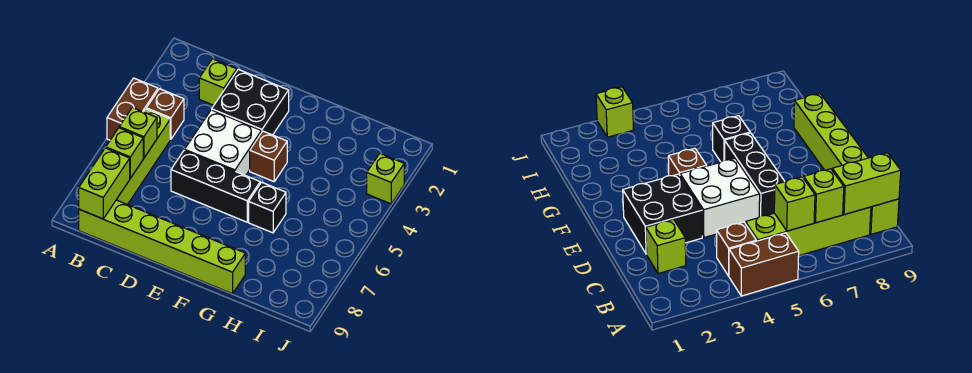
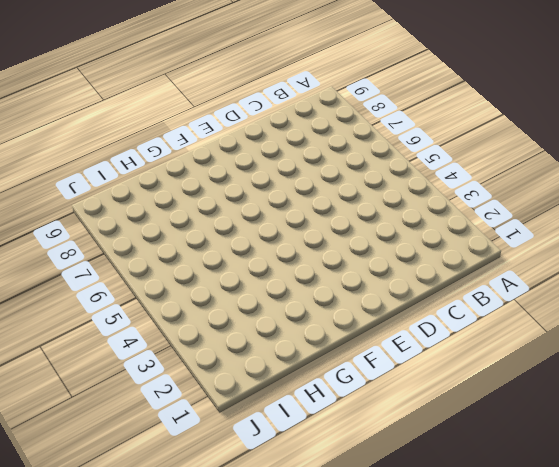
none -> brown 1x2 brick [107,78,158,140]
none -> brown 1x1 brick [146,89,184,139]
none -> lime 1x4 brick [116,109,170,204]

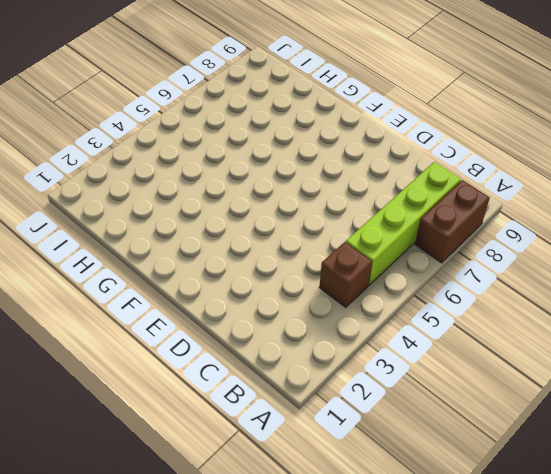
brown 1x2 brick [415,180,490,263] -> brown 1x2 brick moved to [107,78,158,140]
none -> lime 1x6 brick [79,200,245,294]
none -> lime 1x1 brick [199,59,237,105]
none -> black 2x2 brick [212,69,289,135]

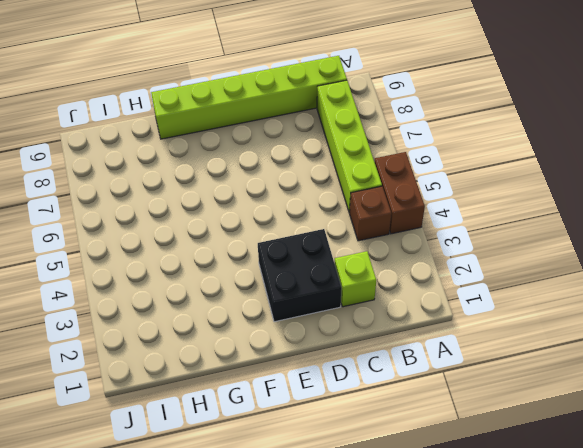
none -> white 2x2 brick [185,110,261,176]
none -> black 1x3 brick [171,150,260,222]
none -> brown 1x1 brick [250,131,287,182]

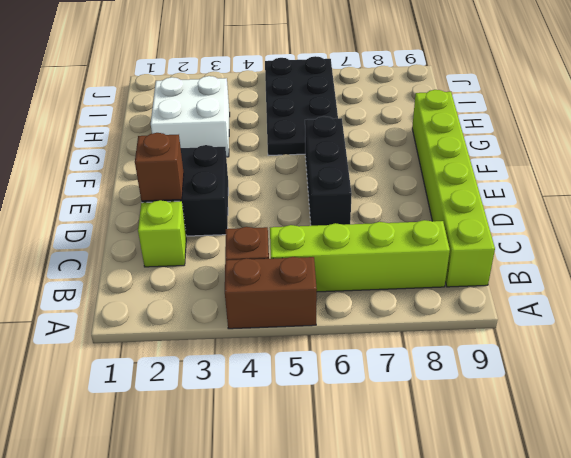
brown 1x1 brick [135,133,184,201] -> brown 1x1 brick moved to [250,131,287,182]
white 2x2 brick [151,76,230,157] -> white 2x2 brick moved to [185,110,261,176]
black 2x4 plate [265,56,338,156] -> black 1x1 brick [249,182,286,233]
none -> lime 1x1 brick [367,154,404,204]
none -> lime 1x1 brick [119,107,157,158]
none -> lime 1x1 brick [106,128,143,178]

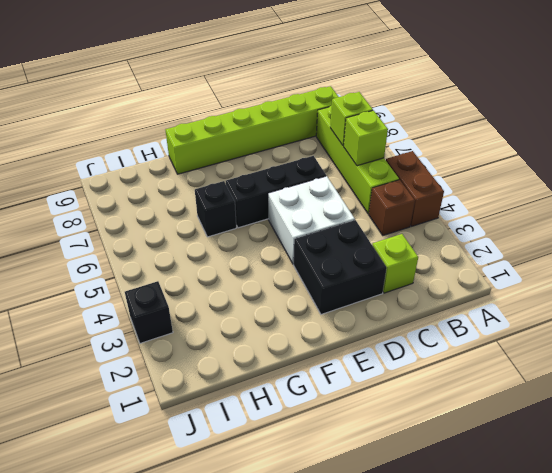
black 1x1 brick [125,281,173,343] -> lime 1x1 brick [367,154,404,204]
none -> brown 1x1 brick [250,131,287,182]
none -> lime 1x2 brick [79,148,130,219]

